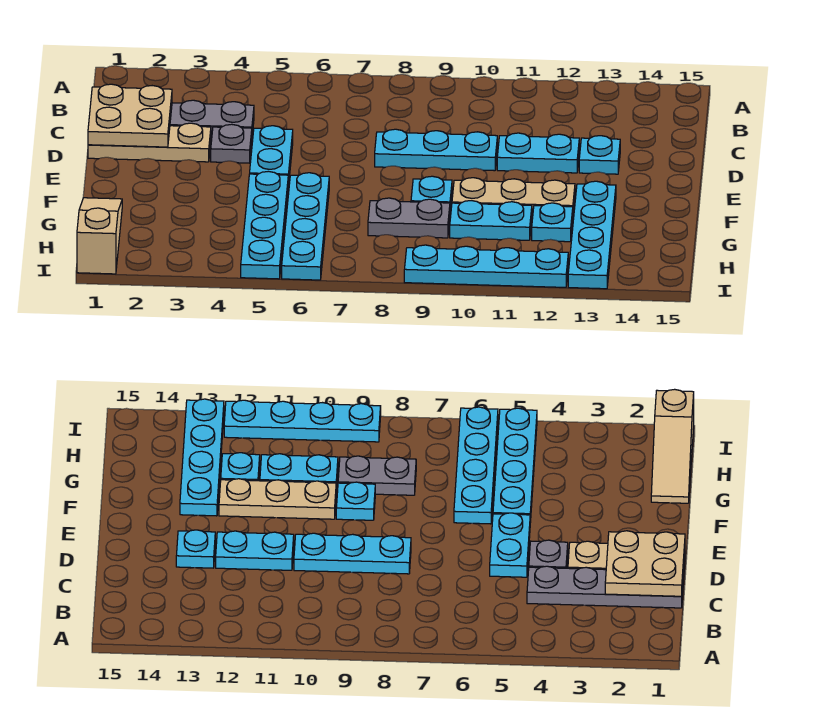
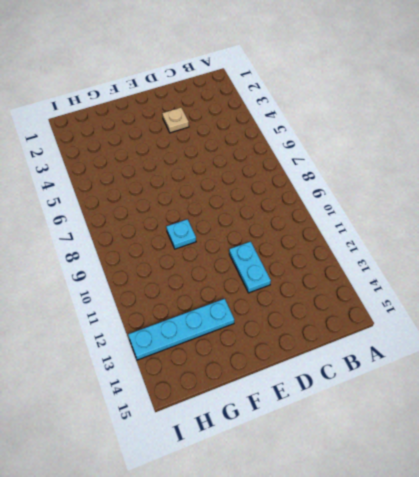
tan 1x1 plate [162,108,189,133] -> tan 1x3 plate [88,123,211,162]
none -> grey 1x4 plate [170,100,254,139]
none -> grey 1x1 plate [211,124,252,163]
none -> cyan 1x2 plate [250,126,293,187]

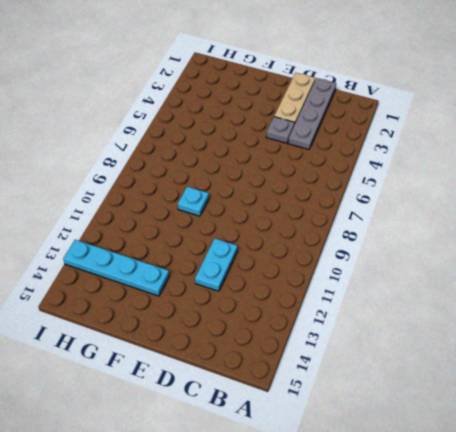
none -> cyan 1x2 plate [250,126,293,187]
none -> cyan 1x3 plate [375,129,497,171]
none -> cyan 1x1 plate [579,136,620,174]

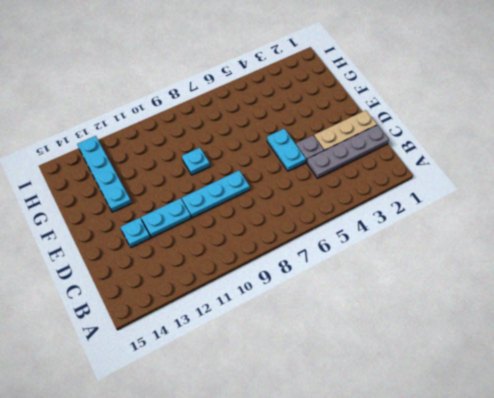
none -> cyan 1x4 plate [241,171,288,279]
none -> cyan 1x4 plate [282,173,329,280]
none -> tan 1x3 plate [452,178,575,218]

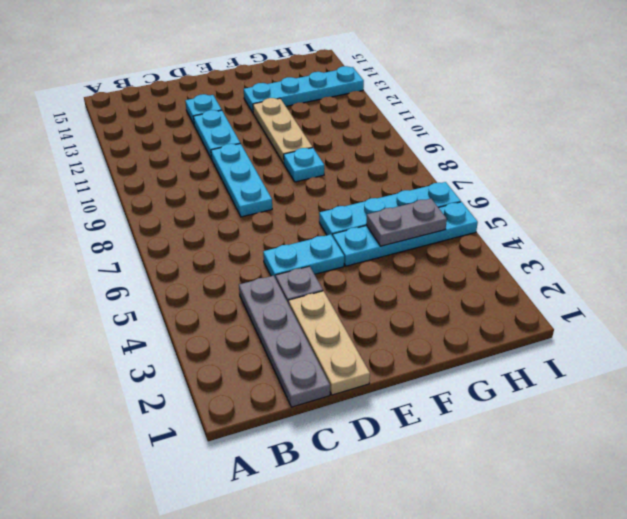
grey 1x2 plate [366,199,447,246] -> grey 1x2 plate turned to [368,198,450,238]
none -> tan 1x3 slope [77,198,122,274]
none -> cyan 1x2 plate [450,201,532,240]
none -> cyan 1x1 plate [532,203,573,242]

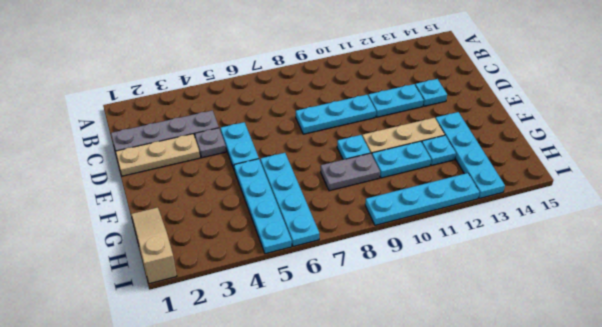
none -> tan 2x2 plate [88,84,172,147]

